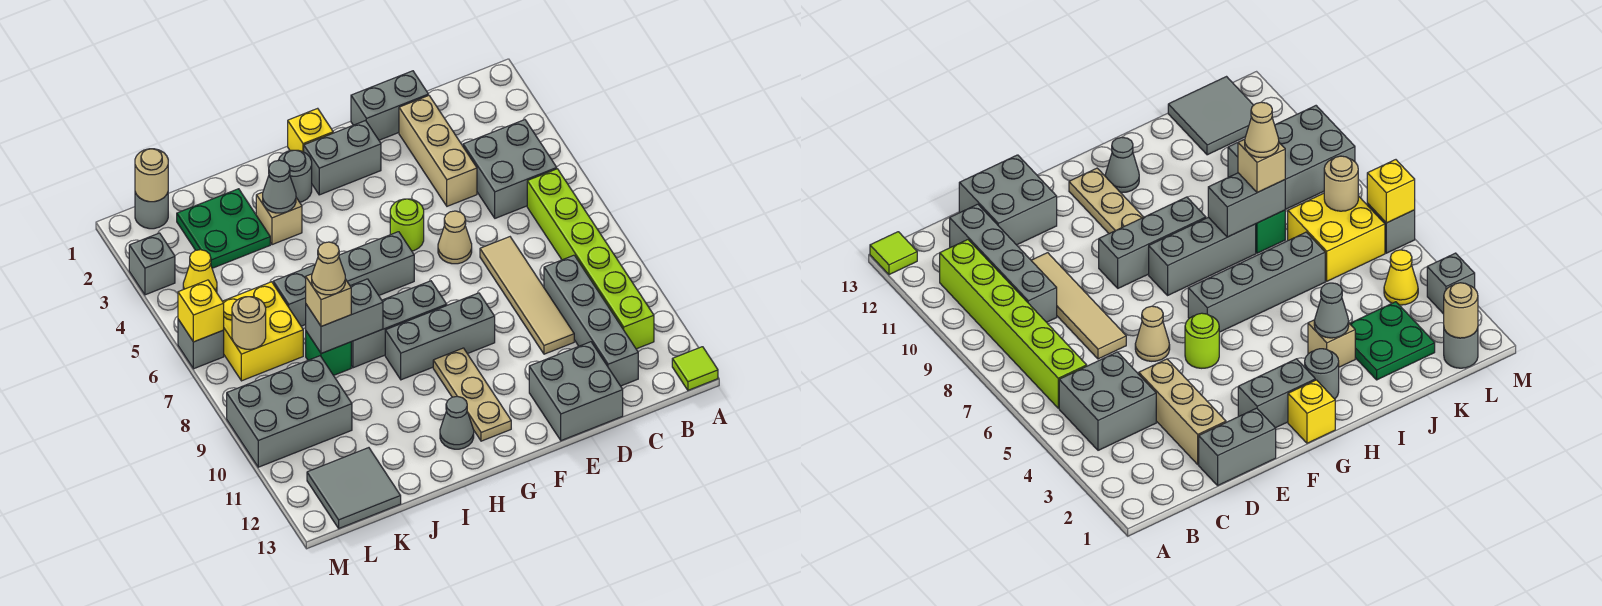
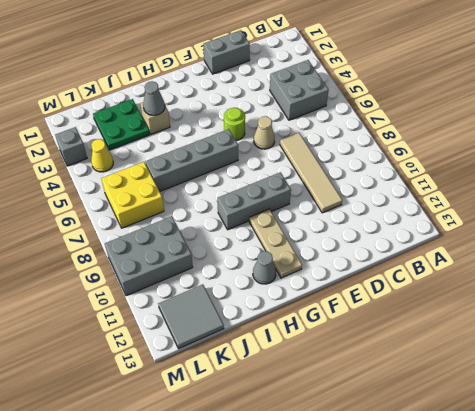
none -> lime 1x1 tile [672,347,718,390]
none -> lime 1x6 brick [527,169,654,349]
none -> grey 1x4 brick [544,255,638,386]
none -> tan 1x3 brick [399,95,477,206]

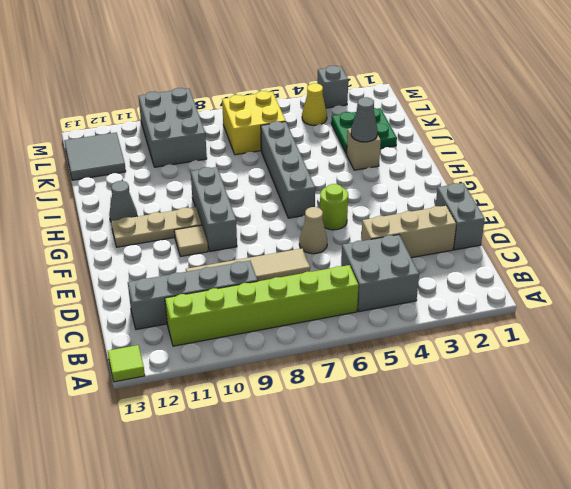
tan 1x1 tile [174,225,208,257] -> none
none -> grey 2x2 brick [529,342,623,441]
none -> grey 1x2 brick [304,121,381,195]
none -> yellow 1x1 brick [288,108,333,152]
none -> grey 1x3 brick [351,281,447,368]

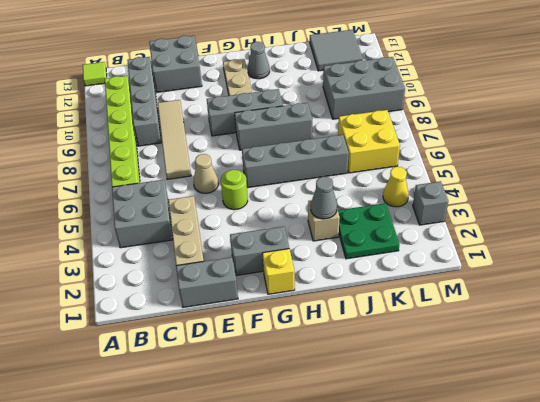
none -> grey 1x1 round brick [278,150,312,202]
none -> green 1x1 brick [306,331,351,375]
none -> grey 1x1 round brick [135,192,168,229]
none -> grey 1x1 brick [178,319,224,369]

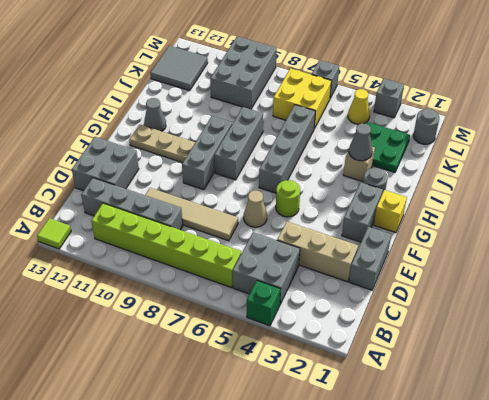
green 1x1 brick [247,281,280,326] -> green 1x1 brick moved to [306,331,351,375]
none -> grey 1x2 brick [306,279,383,353]
none -> tan 1x1 round brick [135,149,168,202]
none -> tan 1x1 round brick [232,297,266,349]
none -> yellow 1x1 brick [178,280,224,342]

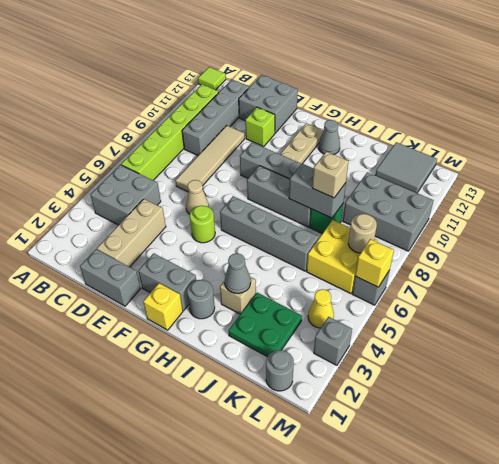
lime 1x1 brick [245,107,275,146] -> none
none -> tan 1x1 round brick [135,149,168,202]
none -> tan 1x1 cone [312,242,345,295]

